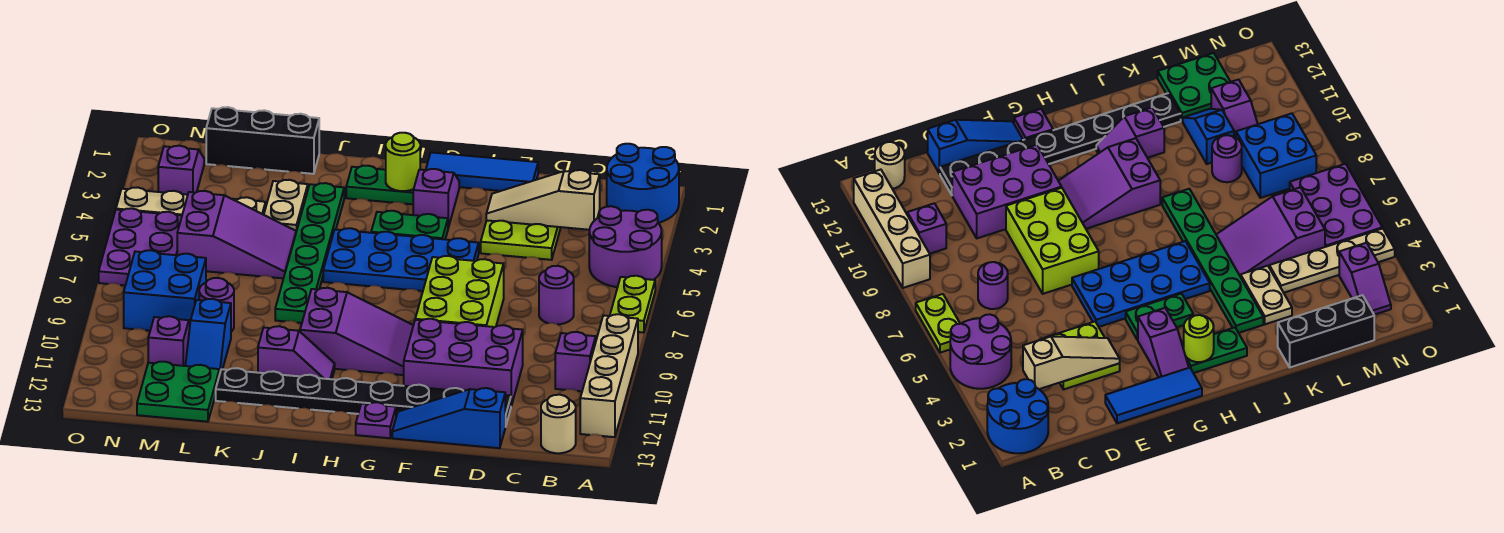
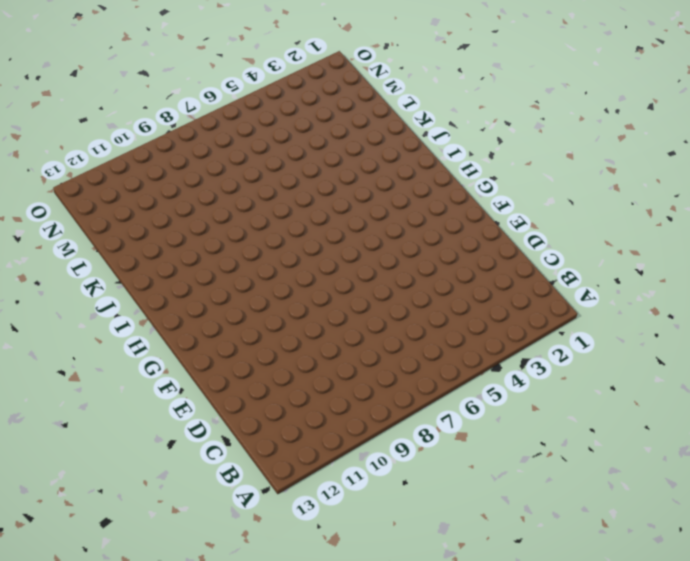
none -> blue 2x2 round brick [607,144,679,223]
none -> purple 2x2 round brick [589,206,662,287]
none -> lime 1x2 plate [610,276,655,333]
none -> tan 1x4 brick [580,314,638,437]

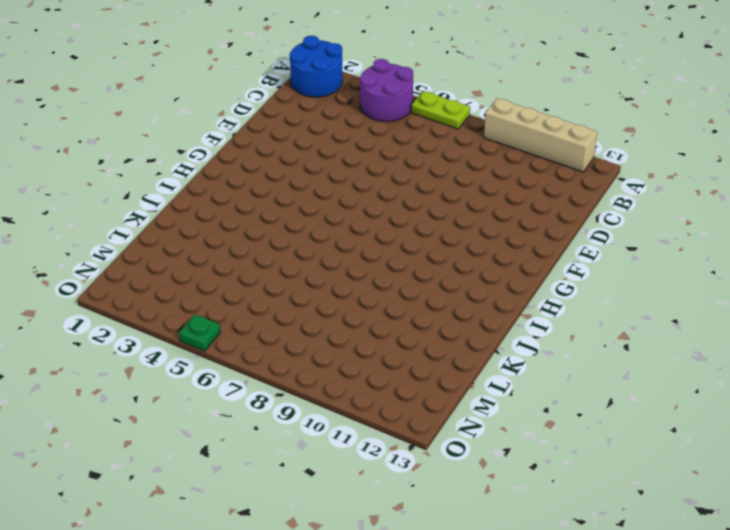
green 1x1 plate [179,314,221,351] -> purple 2x3 plate [99,208,182,285]
none -> purple 1x1 brick [555,332,596,391]
none -> tan 1x1 round brick [541,395,576,453]
none -> purple 1x1 round brick [539,266,574,324]
none -> lime 2x2 plate [481,220,561,260]

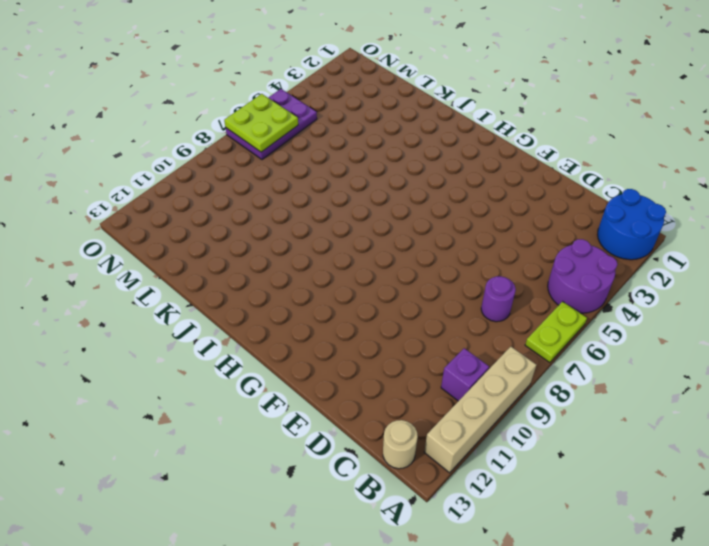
lime 2x2 plate [224,94,298,152] -> lime 2x2 plate moved to [481,220,561,260]
none -> purple 2x3 brick [404,319,523,406]
none -> black 1x8 plate [216,368,511,427]
none -> blue 1x3 slope [392,388,505,448]
none -> blue 1x3 tile [426,152,538,191]

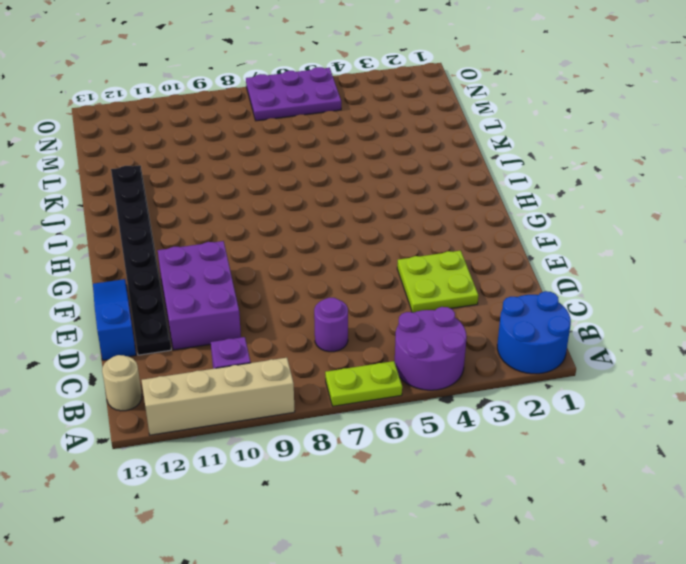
none -> blue 1x3 tile [426,152,538,191]
none -> lime 2x3 brick [415,256,504,327]
none -> blue 2x4 plate [323,228,479,291]
none -> purple 1x2 slope [413,169,459,228]

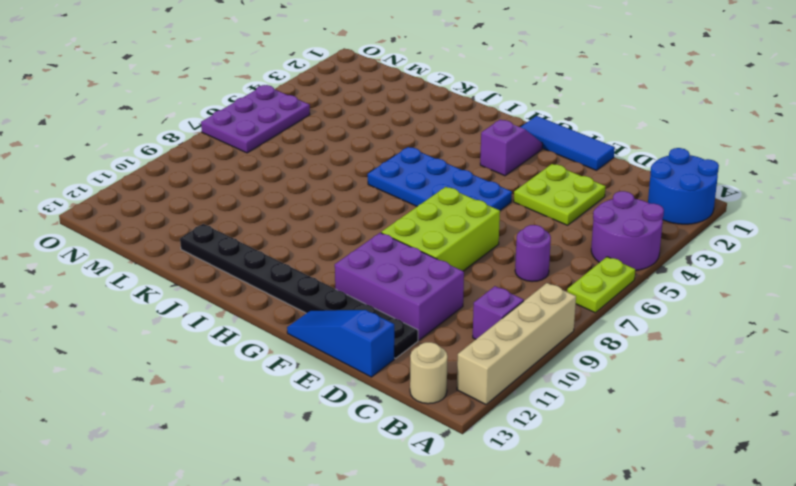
none -> green 1x2 plate [371,211,448,239]
none -> purple 2x3 slope [300,288,413,375]
none -> purple 1x1 plate [356,402,396,438]
none -> green 1x2 plate [346,166,414,204]

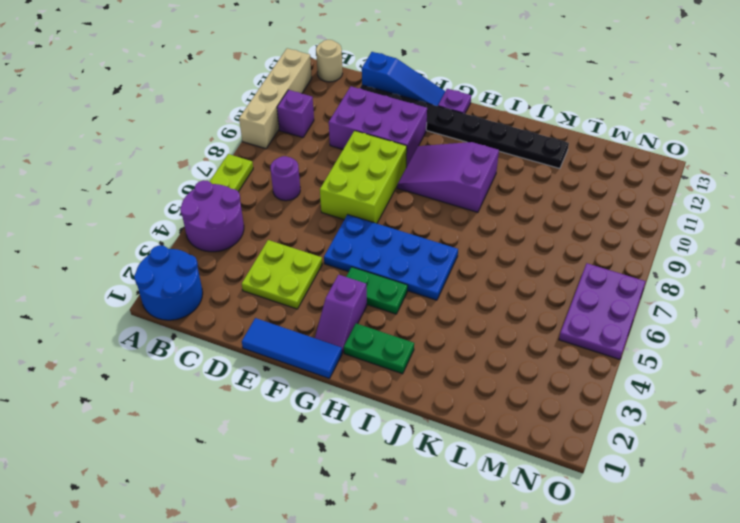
none -> purple 1x2 slope [258,326,335,379]
none -> green 1x6 plate [275,183,344,323]
none -> black 1x3 brick [206,107,319,174]
none -> tan 1x2 plate [264,180,308,231]

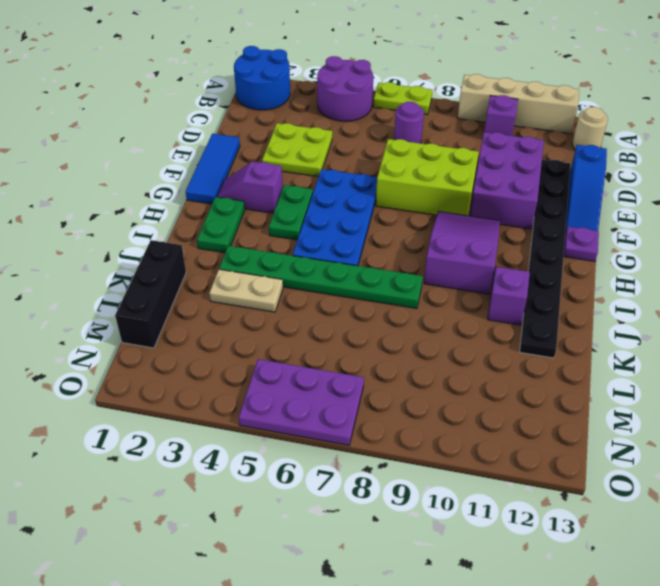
none -> purple 2x3 slope [177,191,296,278]
none -> tan 1x4 plate [116,187,266,216]
none -> purple 1x1 round brick [199,278,234,332]
none -> blue 1x2 slope [185,299,231,375]

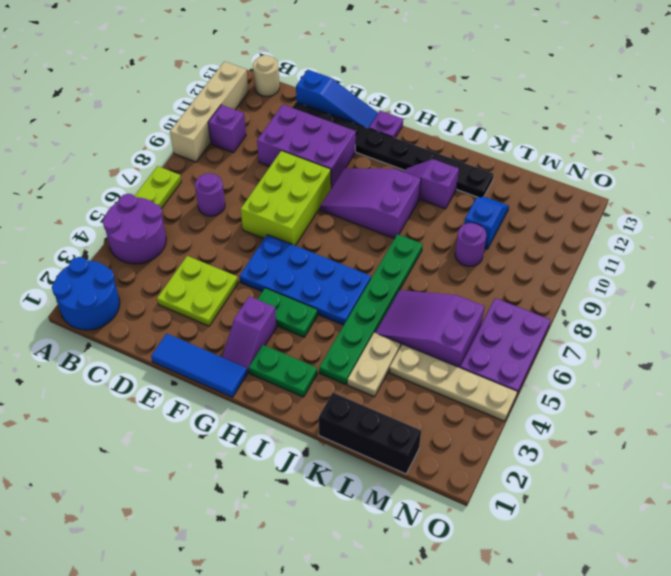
none -> green 2x2 plate [137,362,219,422]
none -> blue 2x2 brick [124,250,206,331]
none -> purple 1x2 slope [148,316,190,366]
none -> purple 1x2 slope [158,146,204,195]

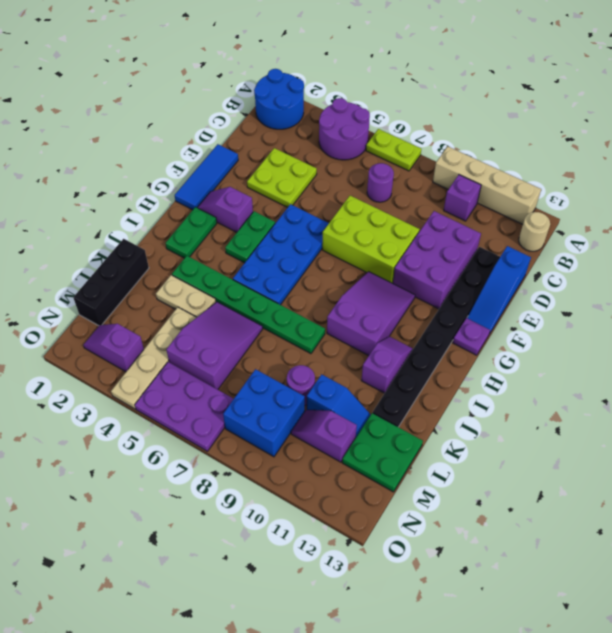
none -> tan 1x3 slope [486,170,600,230]
none -> lime 1x1 round brick [386,133,420,191]

